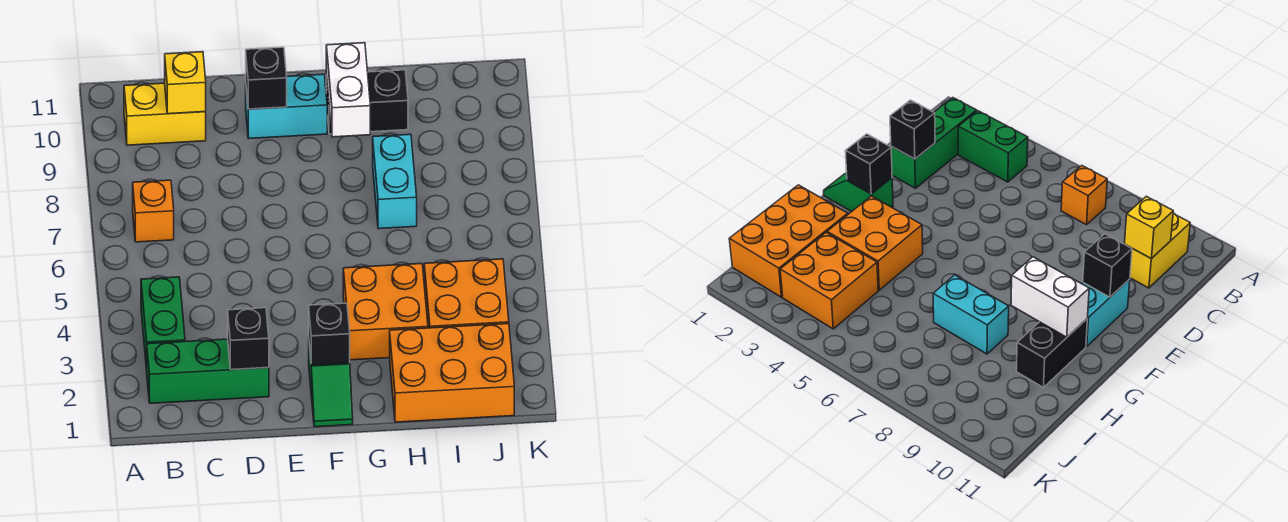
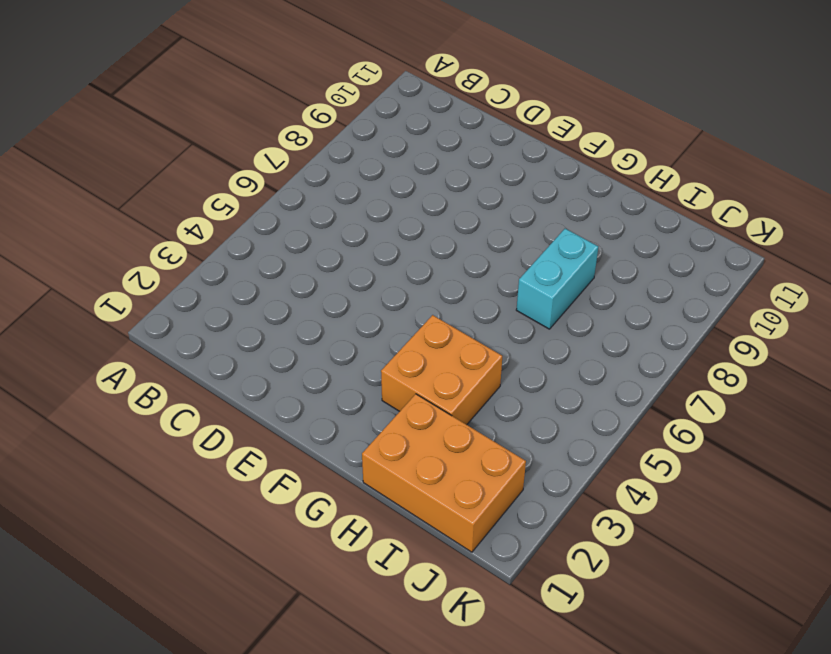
none -> green 1x3 brick [147,339,269,403]
none -> green 1x2 brick [141,277,185,370]
none -> orange 1x1 brick [133,180,174,242]

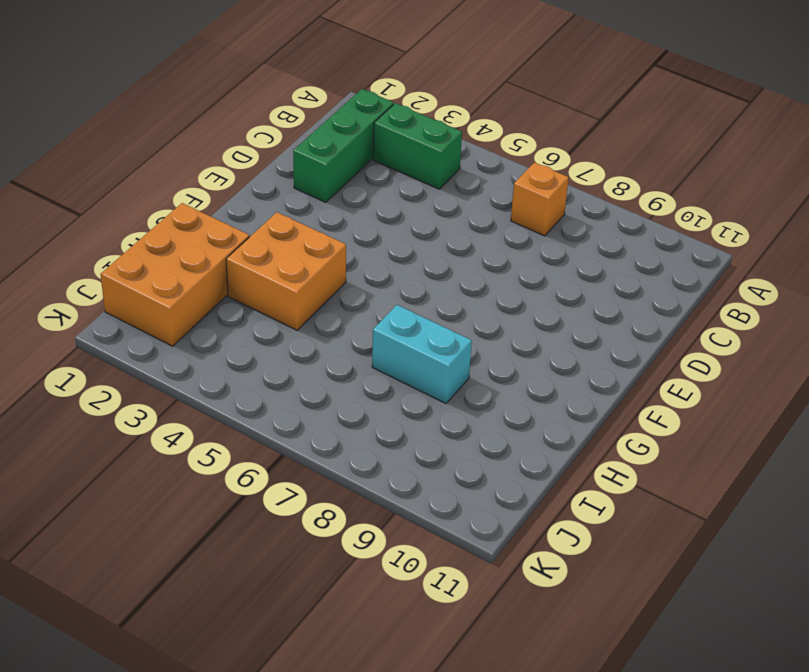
none -> yellow 1x2 brick [124,83,206,145]
none -> cyan 1x2 brick [246,74,327,138]
none -> green 1x2 slope [309,345,353,427]

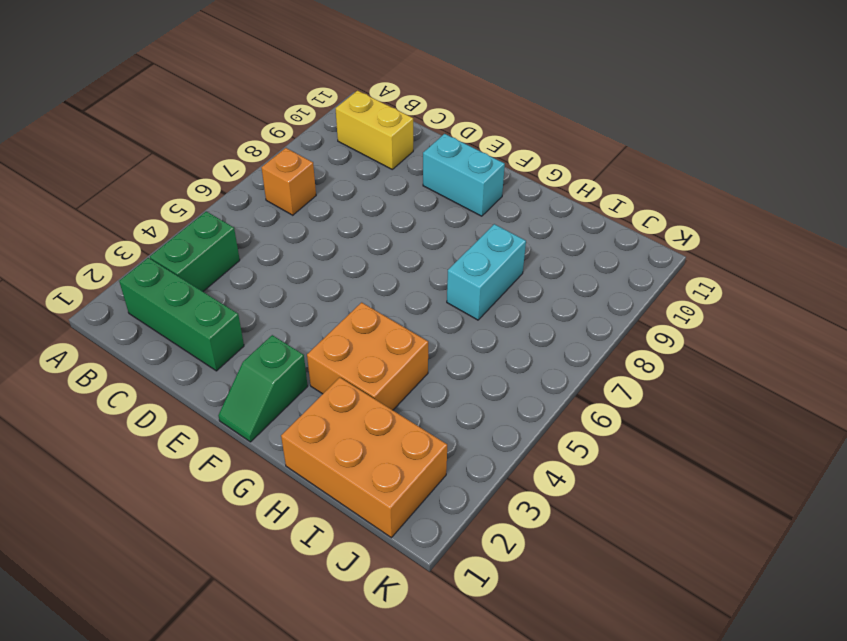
none -> black 1x2 brick [326,70,408,134]
none -> orange 2x2 brick [424,259,509,328]
none -> yellow 1x1 brick [165,52,206,114]

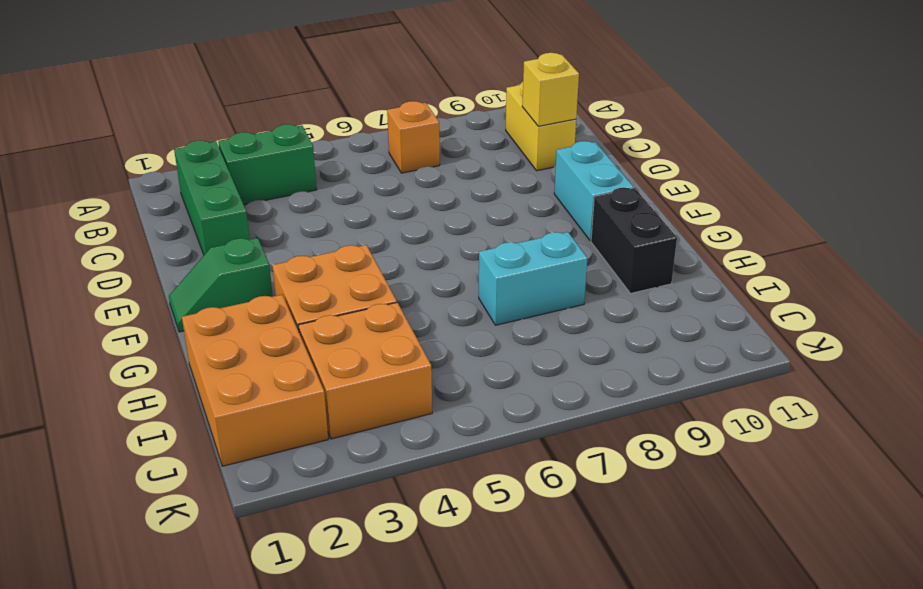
none -> black 1x1 brick [228,308,269,370]
none -> black 1x1 brick [246,47,287,109]
none -> black 1x1 brick [309,303,350,365]

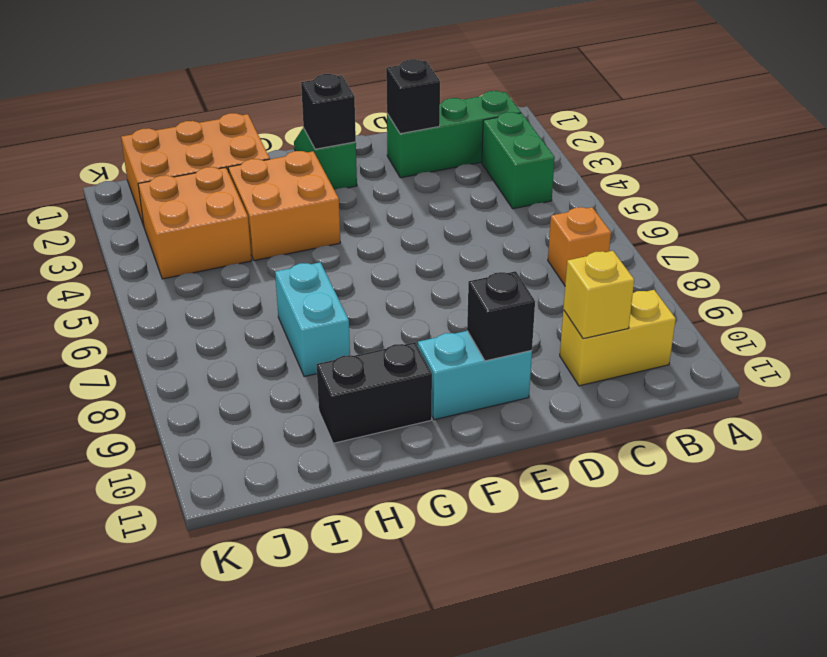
none -> white 1x2 brick [326,43,370,137]

